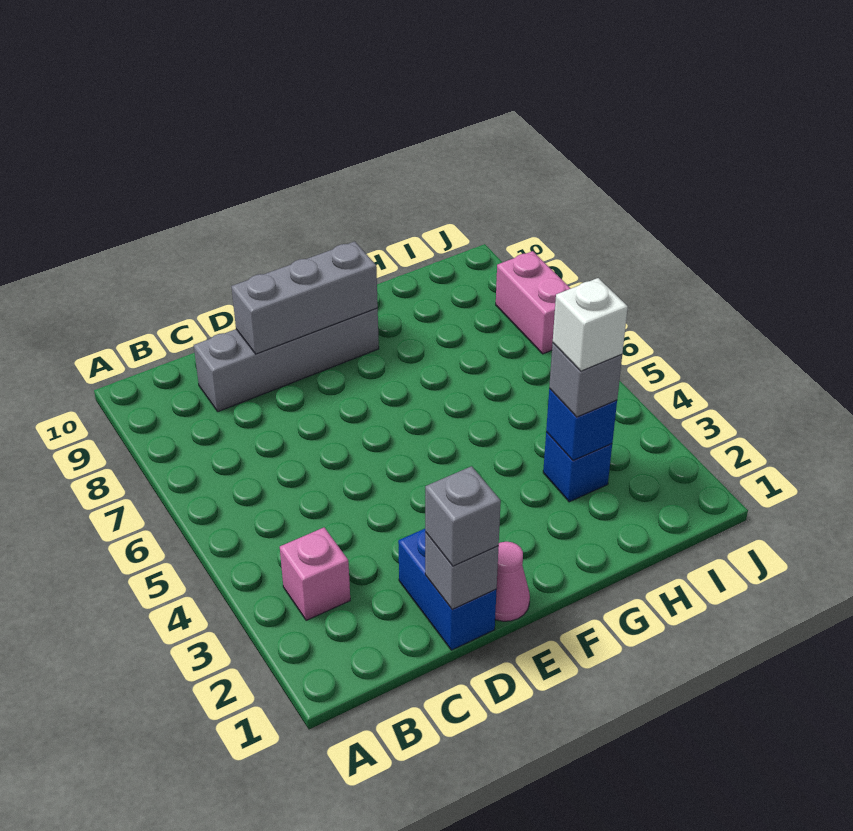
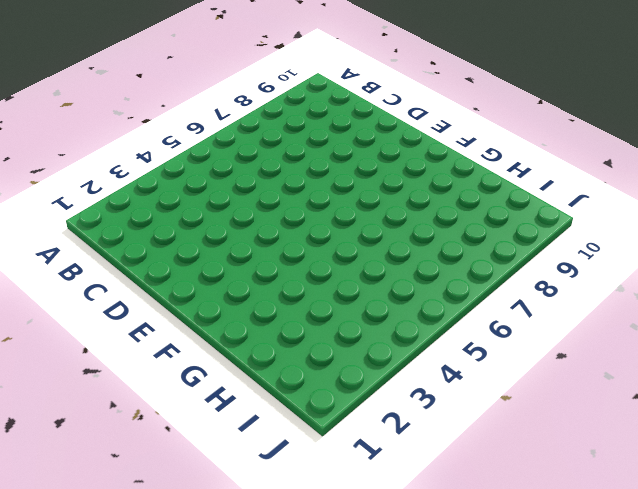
none -> pink 1x1 brick [280,527,350,620]
none -> grey 1x4 brick [194,308,379,412]
none -> blue 1x2 brick [398,529,497,650]

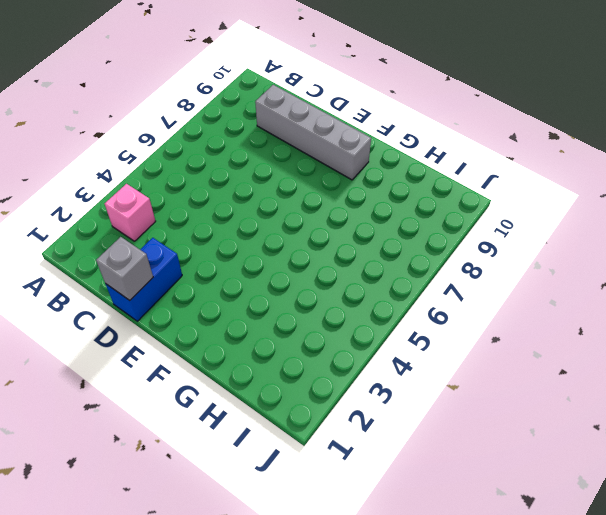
none -> pink 1x1 cone [495,542,530,621]
none -> blue 1x1 brick [543,432,612,502]
none -> pink 1x2 brick [496,251,571,354]

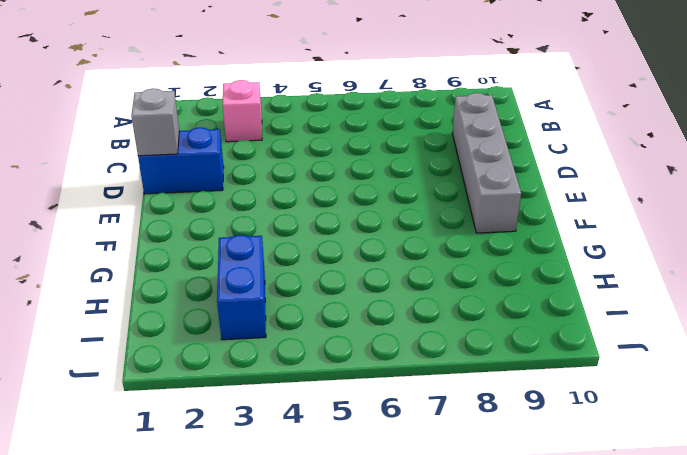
blue 1x2 brick [217,235,266,340] -> blue 1x1 brick [543,432,612,502]
none -> pink 1x1 cone [495,542,530,621]
none -> pink 1x2 brick [496,251,571,354]
none -> grey 1x3 brick [231,242,378,354]

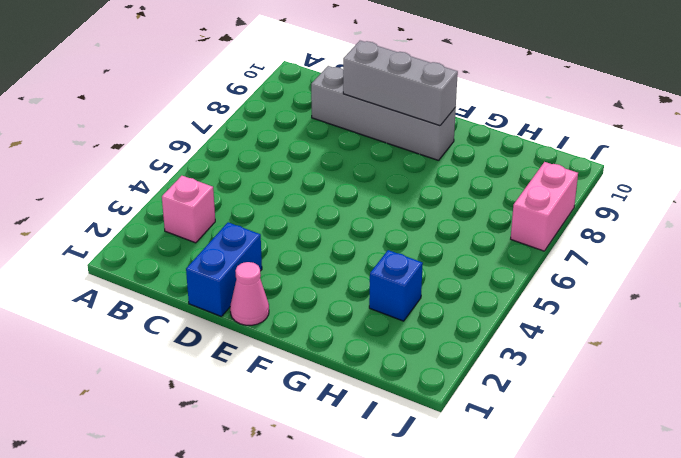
none -> grey 1x1 brick [425,532,499,610]
none -> blue 1x1 brick [546,389,617,460]
none -> grey 1x1 brick [425,466,501,566]

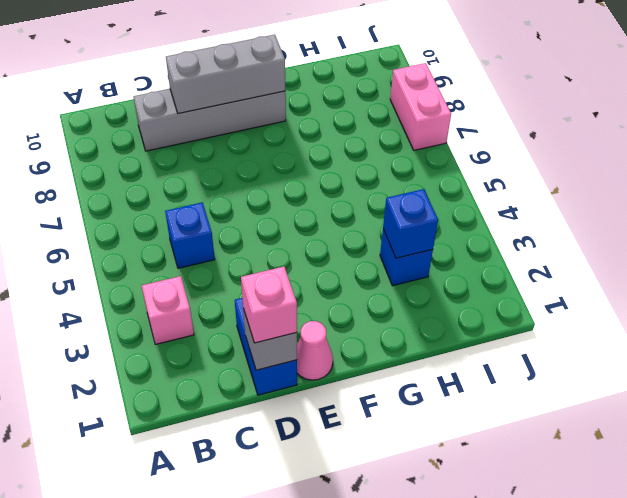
blue 1x1 brick [165,202,215,268] -> none
pink 1x1 brick [241,266,297,343] -> grey 1x1 brick [425,466,501,566]
none -> grey 1x1 brick [549,343,622,417]
none -> white 1x1 brick [553,278,628,371]

